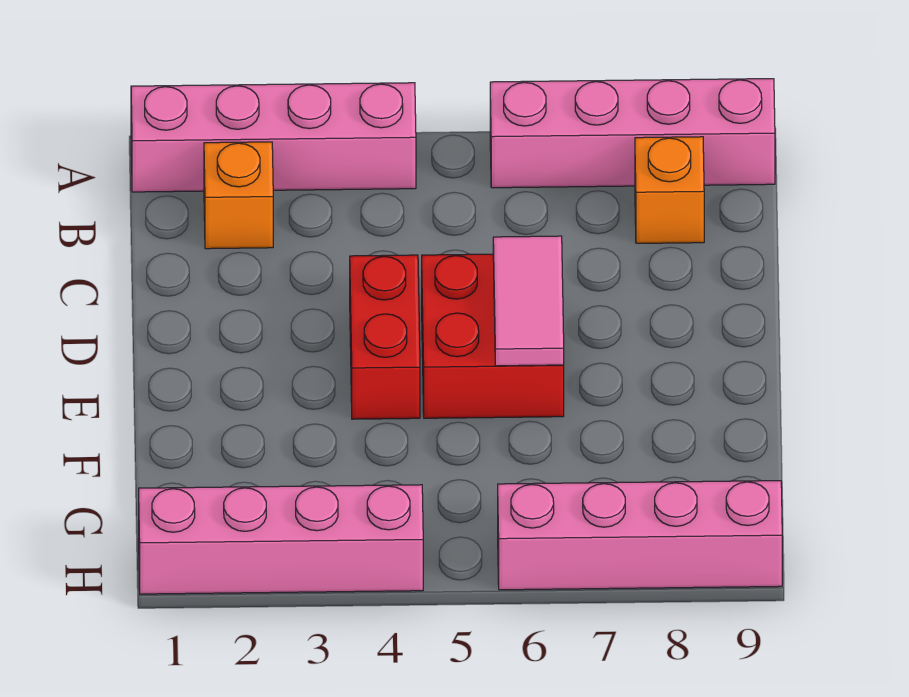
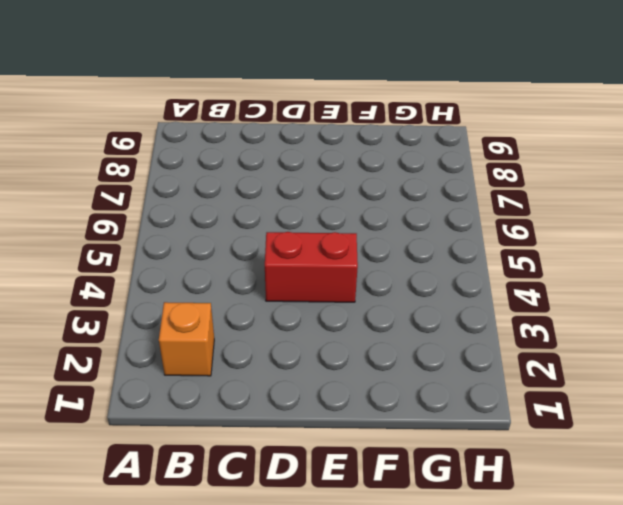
none -> pink 1x4 brick [131,83,416,192]
none -> pink 1x4 brick [490,79,775,188]

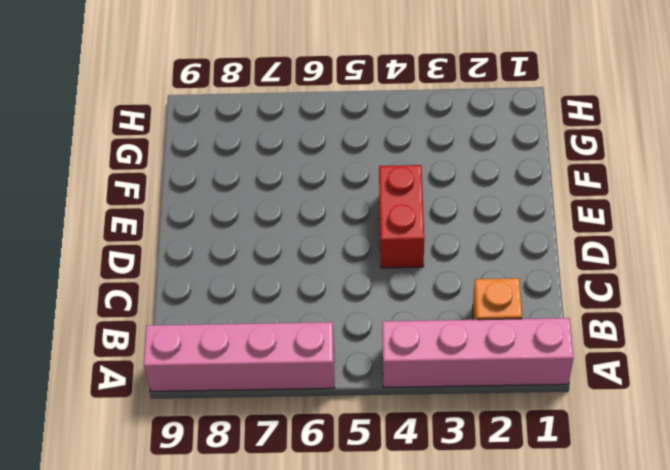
none -> orange 1x1 brick [635,137,704,243]
none -> red 2x2 brick [422,254,564,418]

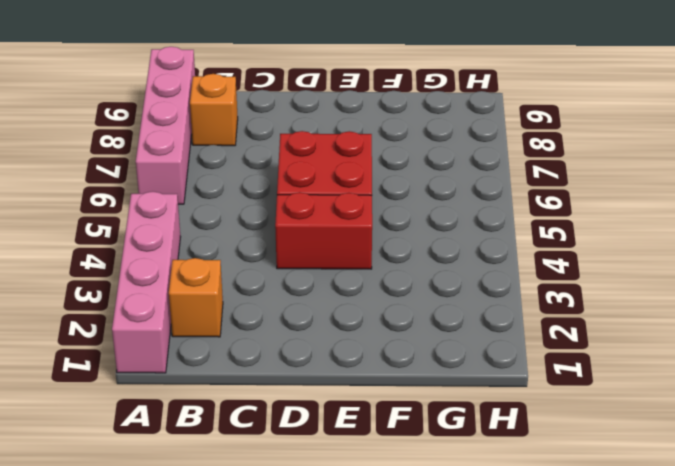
none -> pink 1x4 brick [139,485,423,594]
none -> pink 1x4 brick [498,481,782,590]

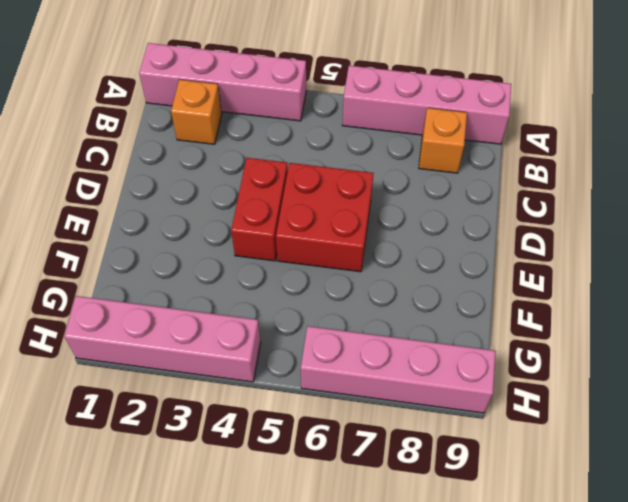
none -> pink 1x2 tile [493,236,564,366]

